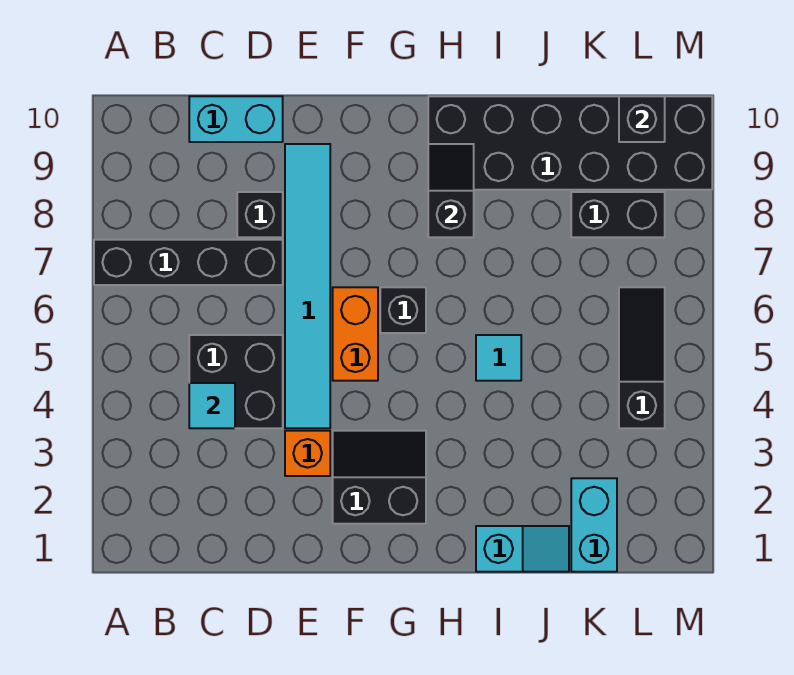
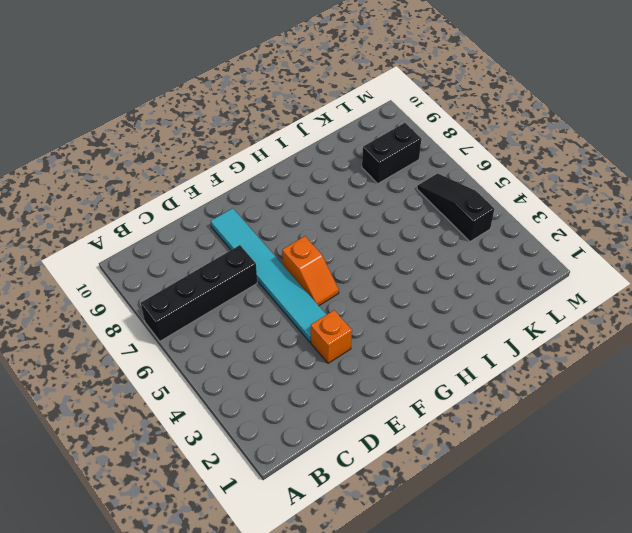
orange 1x2 slope [282,236,339,305] -> orange 1x2 brick [333,287,378,381]
none -> black 2x2 brick [189,335,283,428]
none -> cyan 1x2 brick [189,96,283,142]
none -> black 1x1 brick [237,192,283,237]

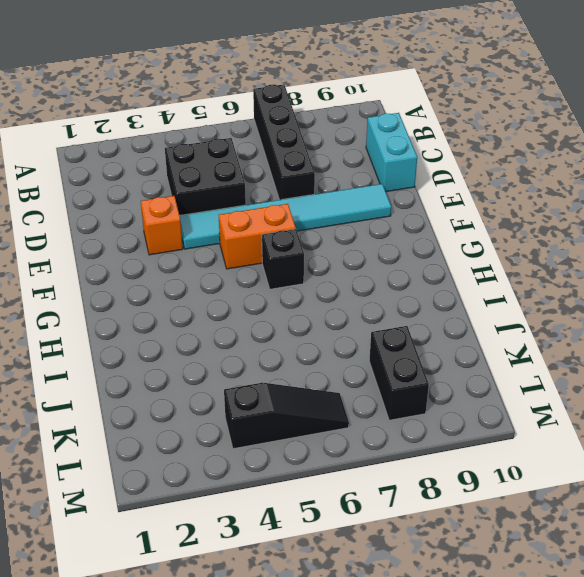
none -> black 1x1 brick [237,192,283,237]
none -> black 2x2 slope [333,431,426,524]
none -> black 2x6 brick [428,96,712,190]

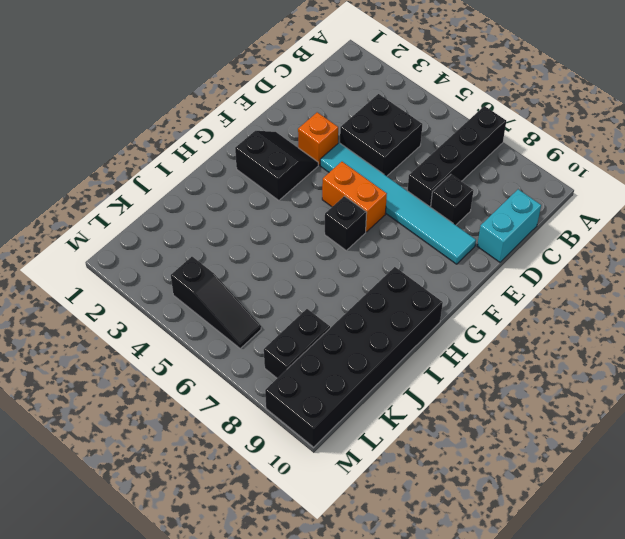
black 2x2 slope [235,131,318,200] -> black 2x2 slope turned to [333,431,426,524]
none -> cyan 1x2 slope [476,526,569,572]
none -> cyan 1x1 tile [476,335,521,381]
none -> cyan 1x2 brick [571,478,617,572]

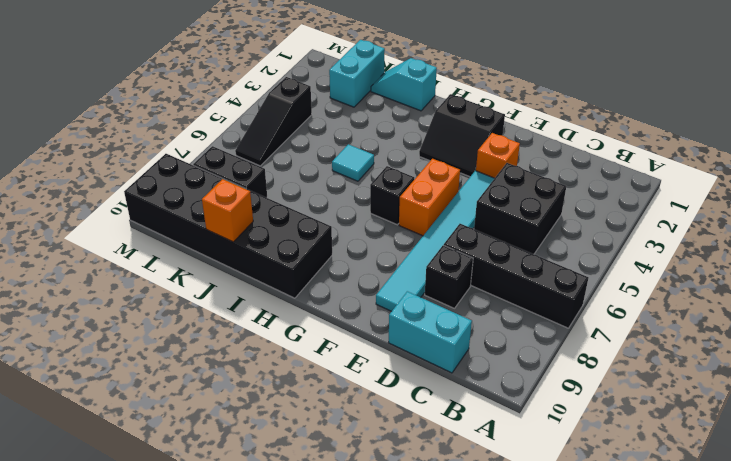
orange 1x1 brick [202,179,253,242] -> none
none -> cyan 1x1 tile [189,383,235,428]
none -> black 1x2 slope [428,144,474,237]
none -> black 1x1 brick [619,96,665,142]

